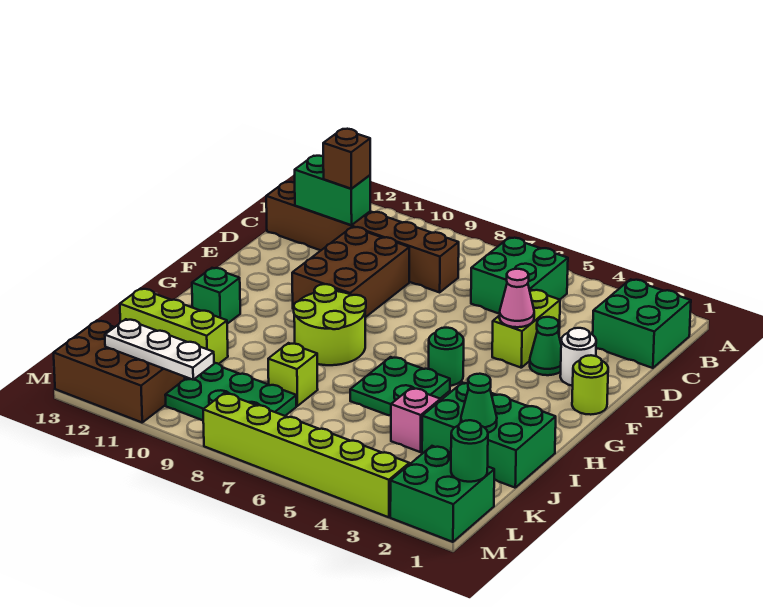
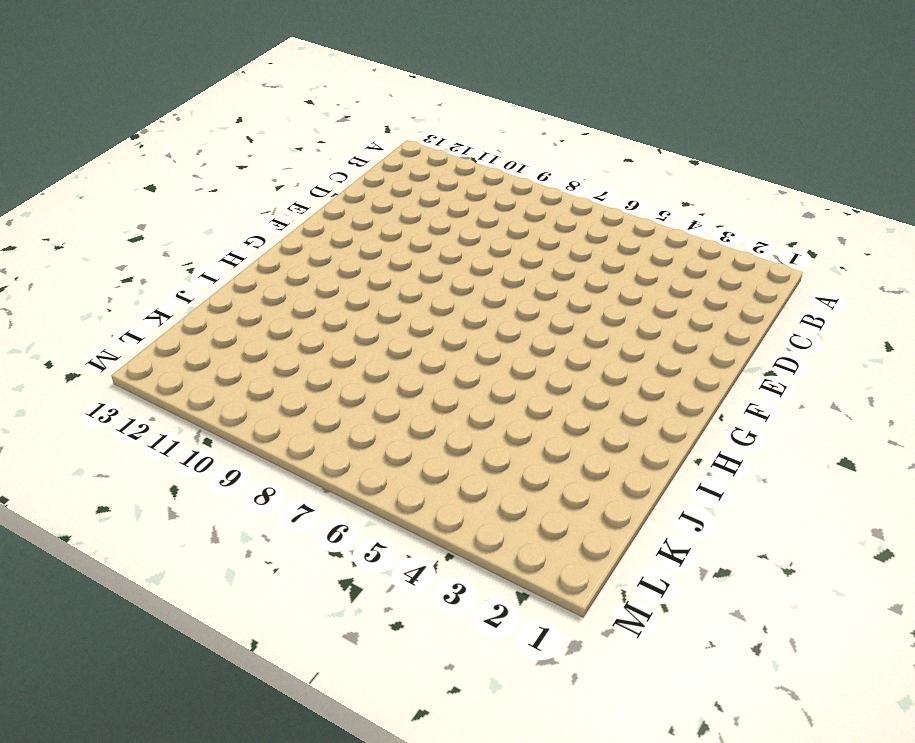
none -> green 2x2 brick [593,279,691,368]
none -> green 2x2 brick [471,238,568,314]
none -> brown 1x6 brick [266,182,459,292]

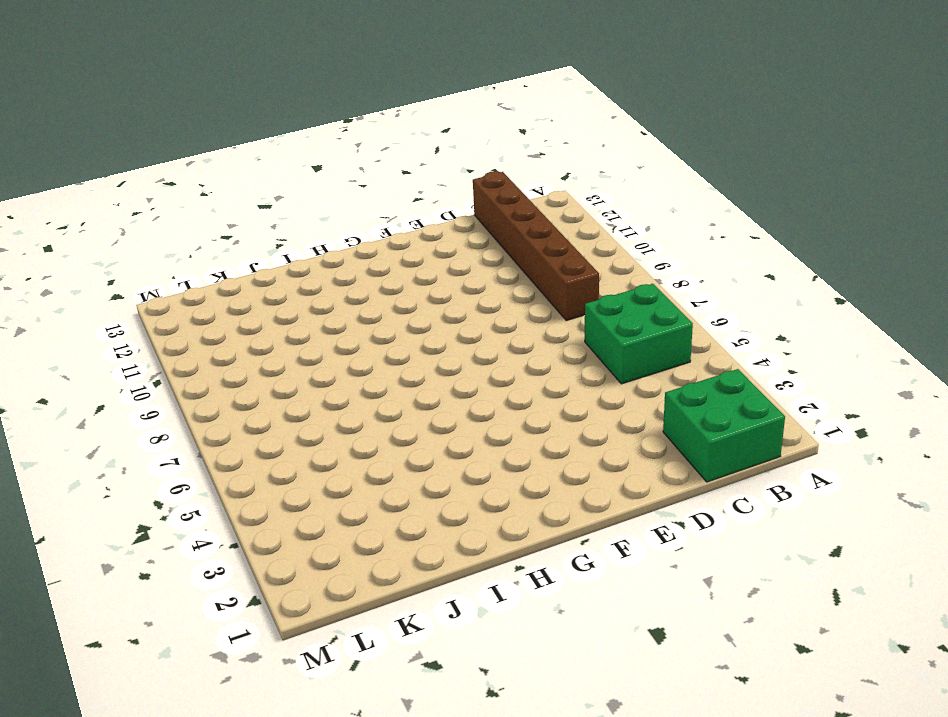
none -> lime 1x2 brick [492,290,560,368]
none -> brown 2x3 brick [292,227,409,317]
none -> white 1x1 round brick [560,328,596,386]

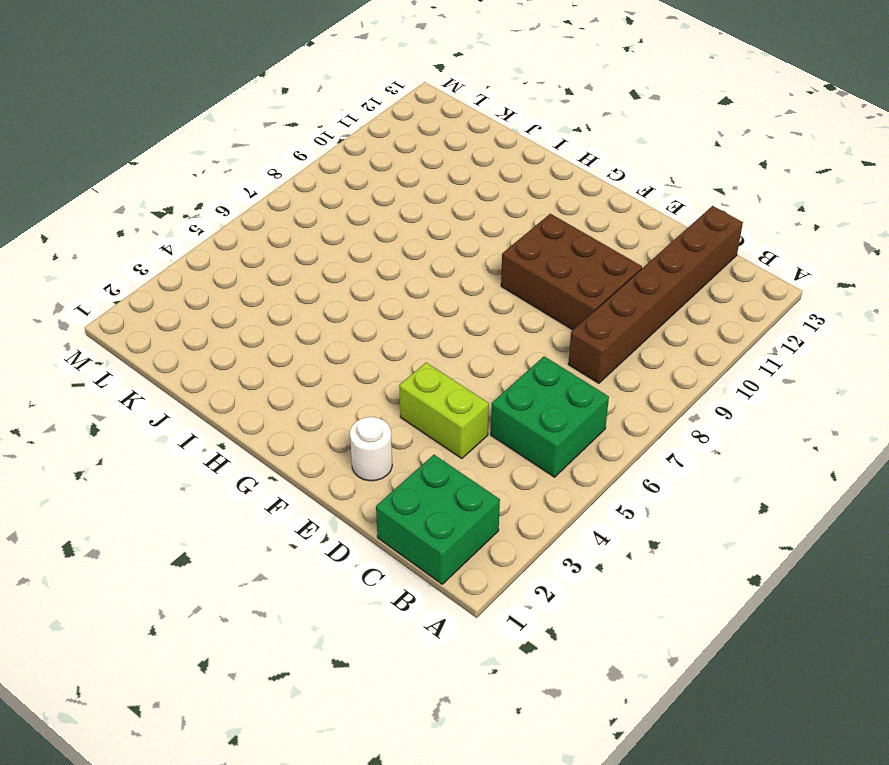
none -> green 1x1 cone [530,317,561,375]
none -> lime 1x1 round brick [572,355,608,415]
none -> green 1x1 round brick [429,328,464,386]

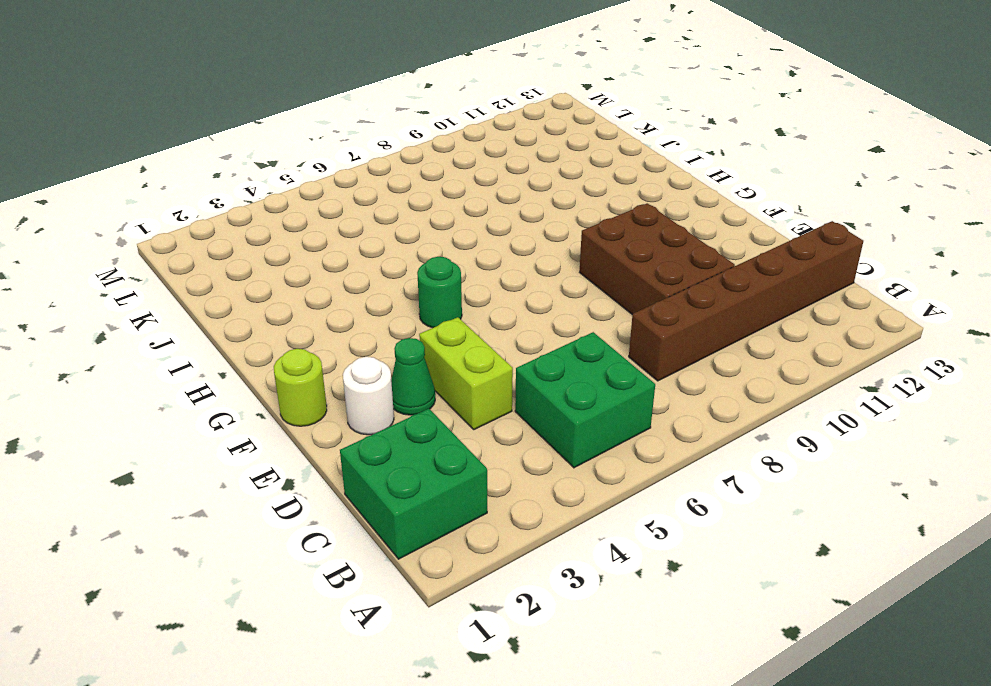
none -> lime 2x2 round brick [294,284,366,365]
none -> green 2x2 plate [350,357,450,416]
none -> green 1x1 brick [192,268,240,324]

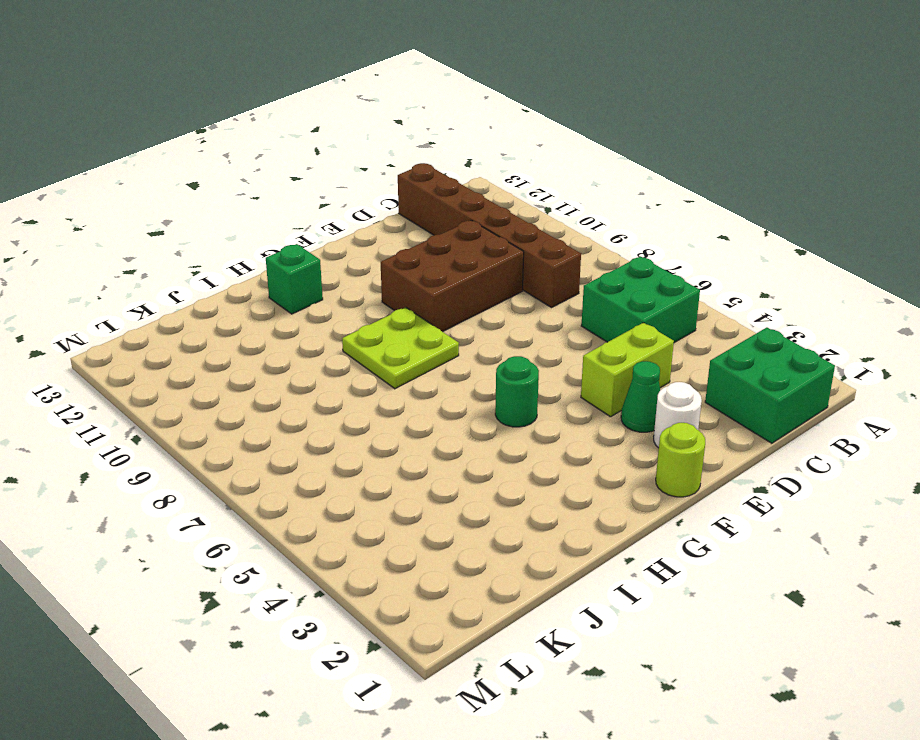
lime 2x2 plate [342,307,459,389] -> lime 2x2 round brick [294,284,366,365]
none -> green 2x2 plate [350,357,450,416]
none -> green 2x3 brick [422,382,556,488]
none -> pink 1x1 brick [391,388,441,452]

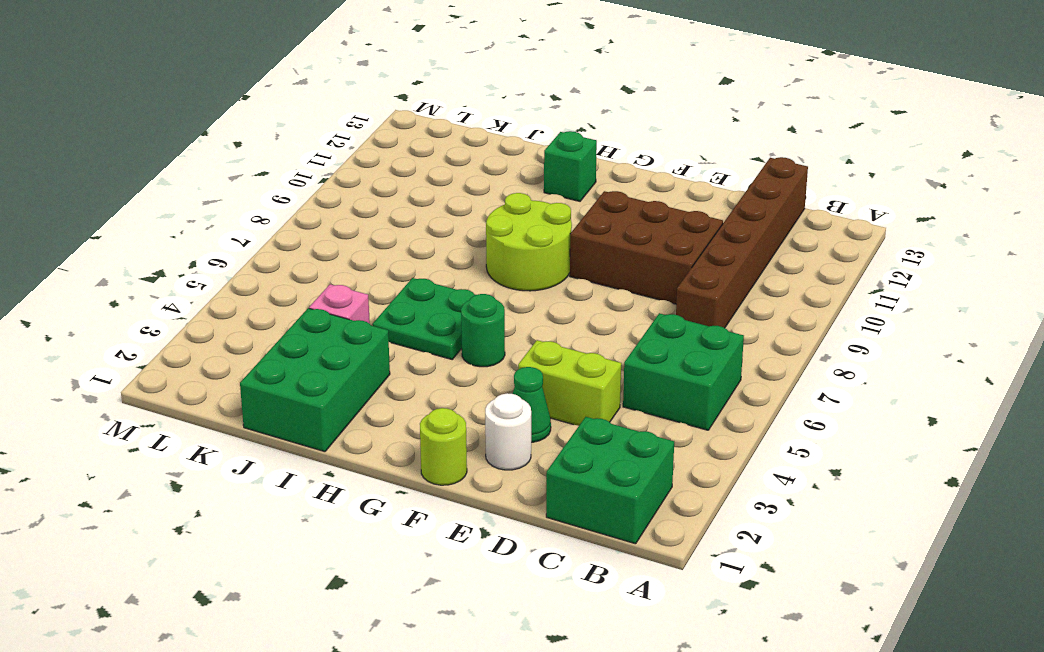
none -> lime 1x1 brick [268,343,318,406]
none -> lime 1x3 brick [120,289,228,364]
none -> green 2x3 plate [165,363,296,420]

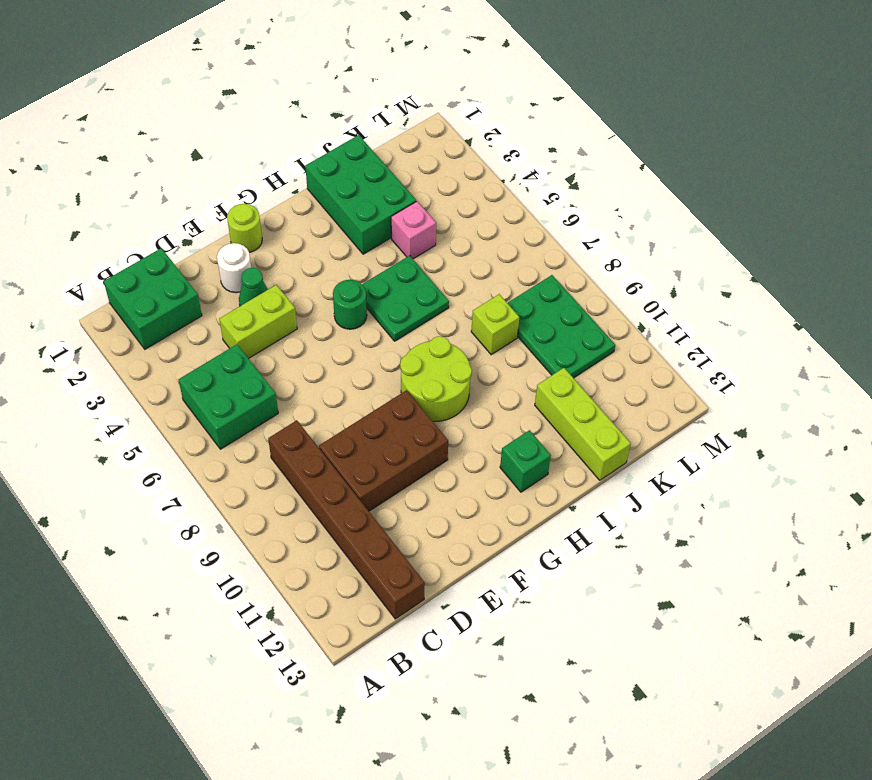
none -> green 2x2 brick [390,446,494,542]
none -> brown 2x3 brick [54,321,185,422]
none -> lime 1x6 brick [203,393,409,517]

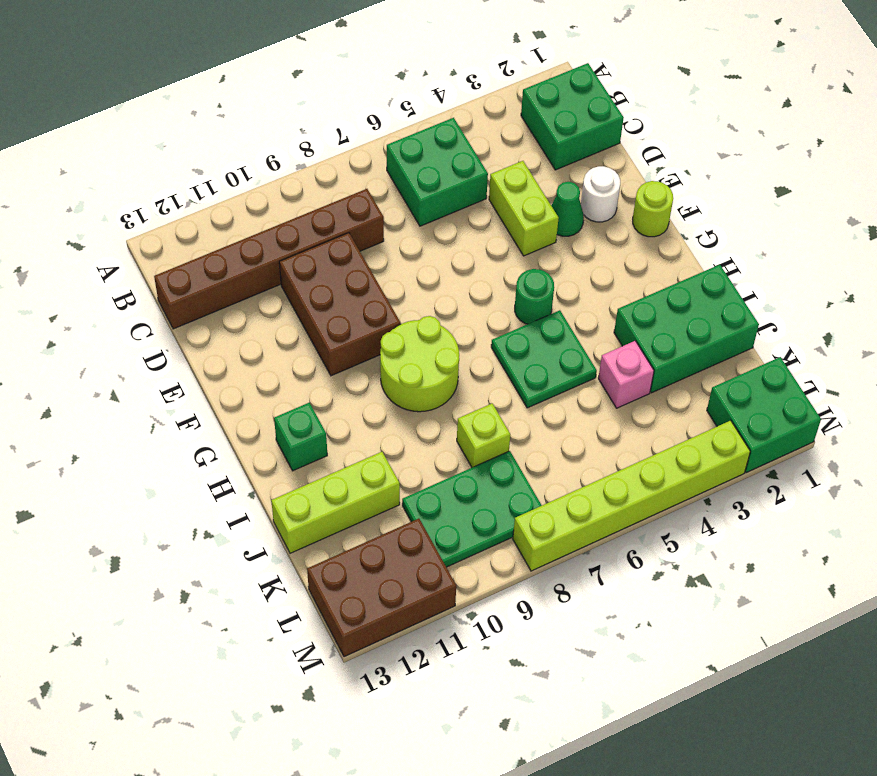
none -> green 1x2 brick [295,156,370,225]
none -> pink 1x1 cone [500,269,534,327]
none -> green 1x1 cone [461,374,497,433]

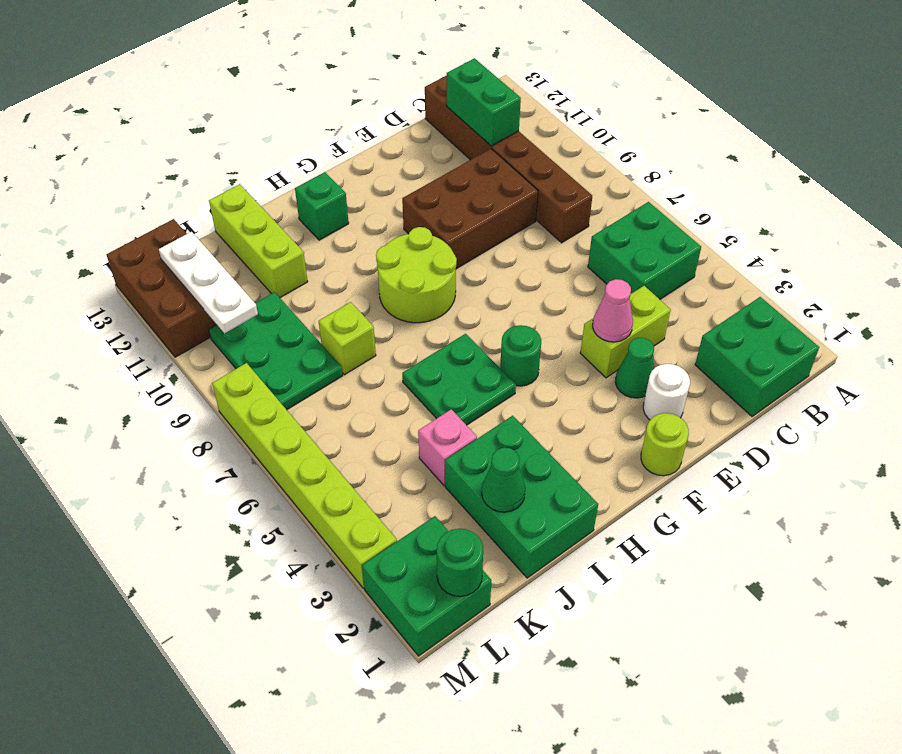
none -> brown 1x1 brick [323,129,370,189]

